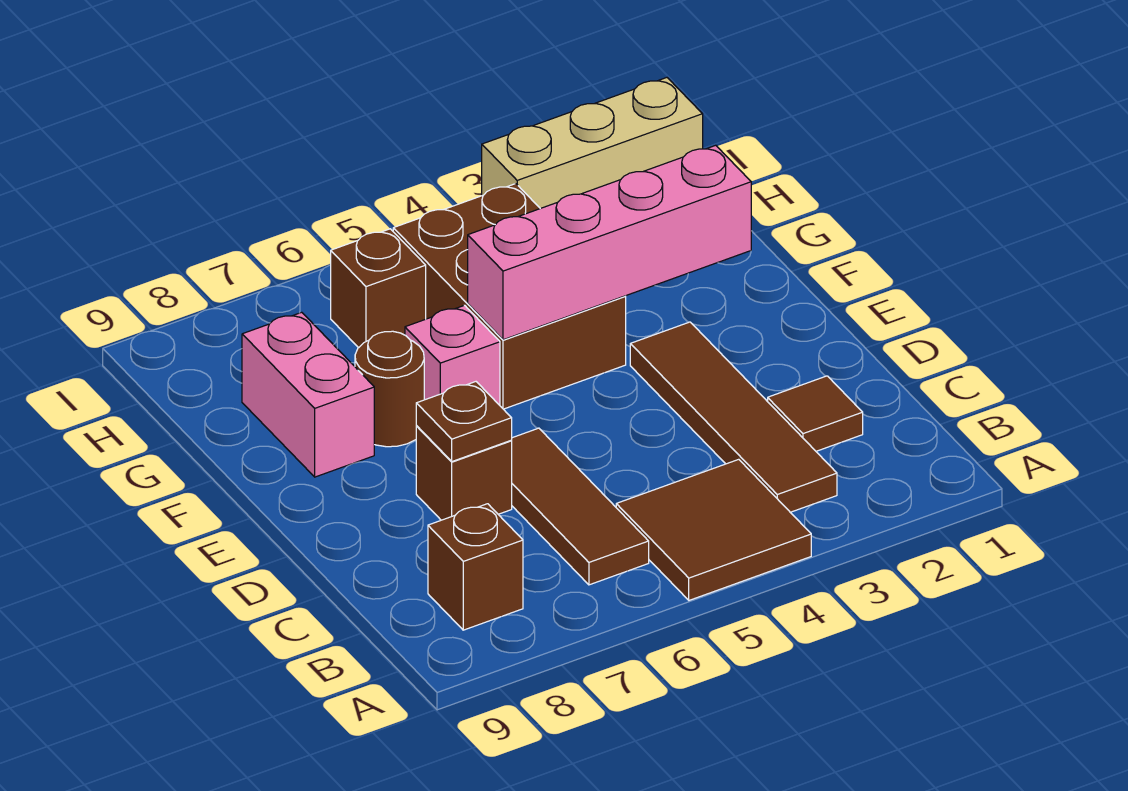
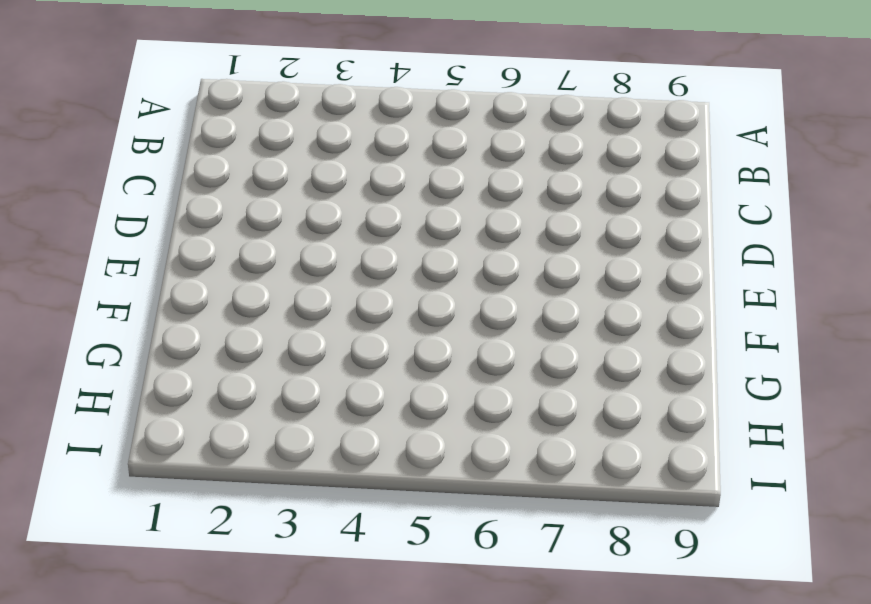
none -> brown 2x2 tile [616,459,811,600]
none -> brown 1x4 tile [630,322,837,512]
none -> brown 1x3 tile [511,428,649,585]

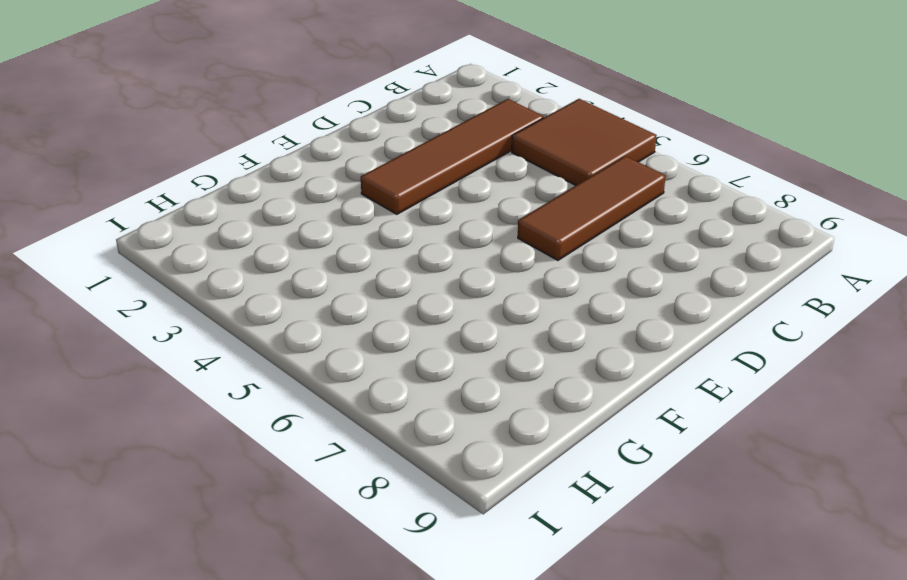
none -> brown 1x1 brick [428,504,523,630]
none -> brown 1x1 tile [768,376,863,451]
none -> brown 1x1 brick [416,426,512,520]

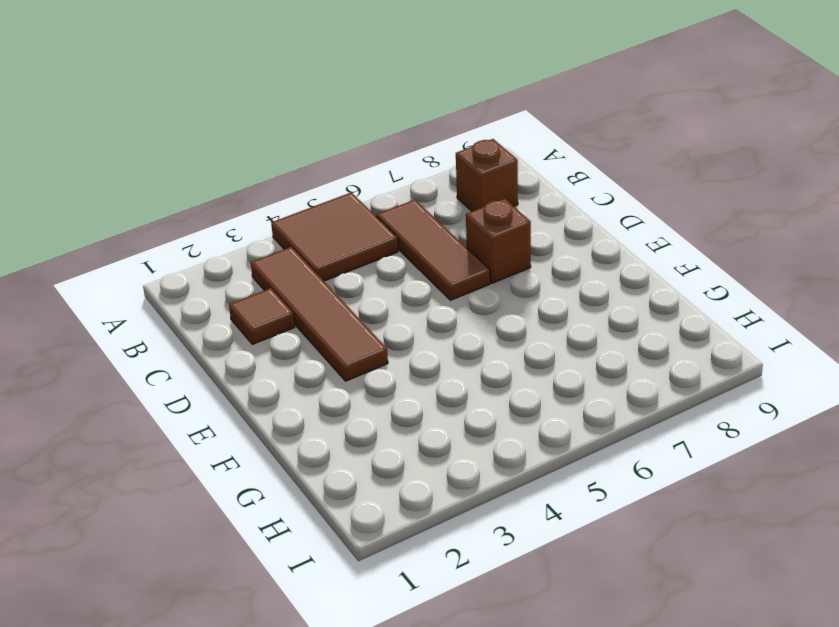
none -> brown 2x3 brick [393,184,626,409]
none -> pink 1x1 brick [405,305,500,405]
none -> brown 1x1 round brick [355,331,424,447]

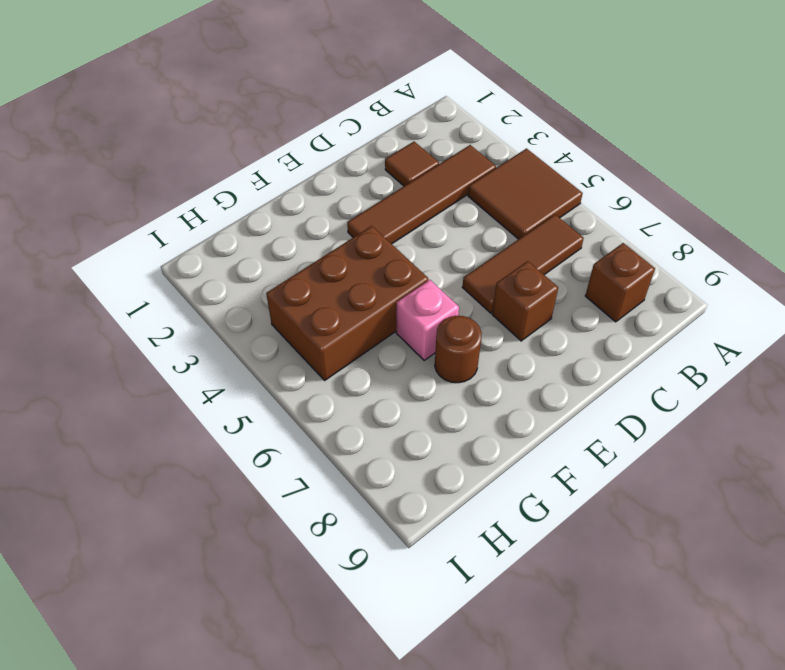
none -> pink 1x2 brick [242,312,374,477]
none -> brown 1x1 brick [331,229,426,348]
none -> tan 1x3 brick [482,78,703,209]

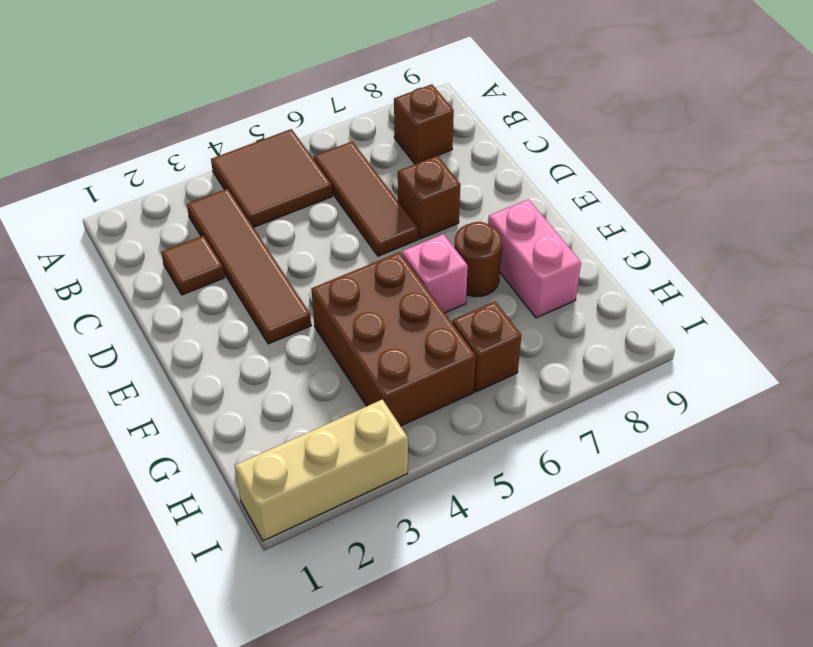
none -> brown 1x1 plate [416,382,512,461]
none -> pink 1x4 brick [468,145,751,340]

